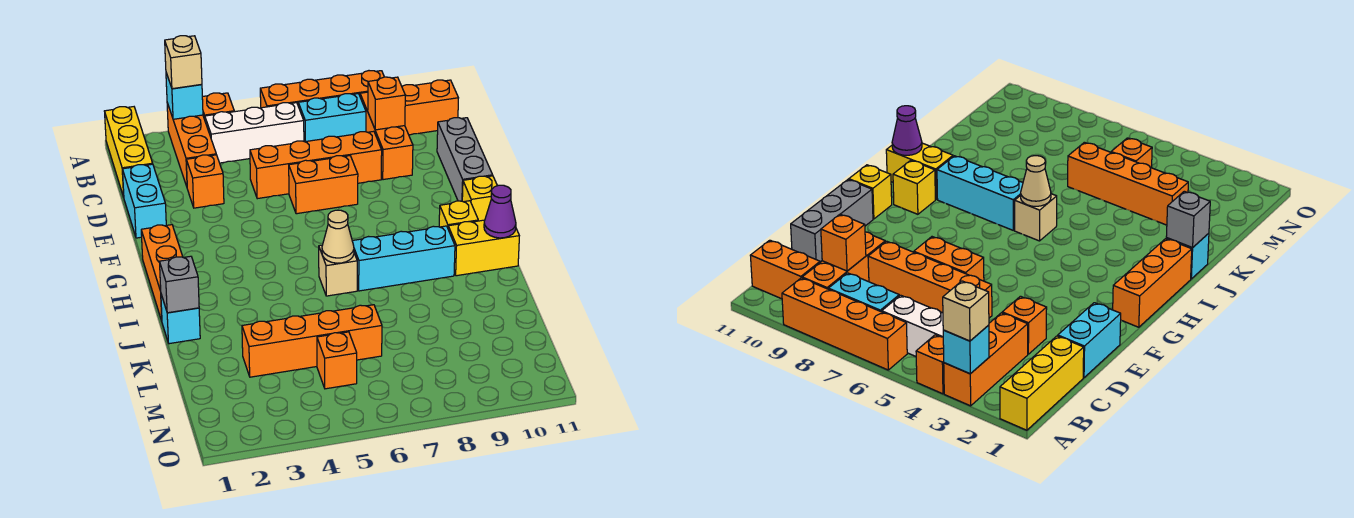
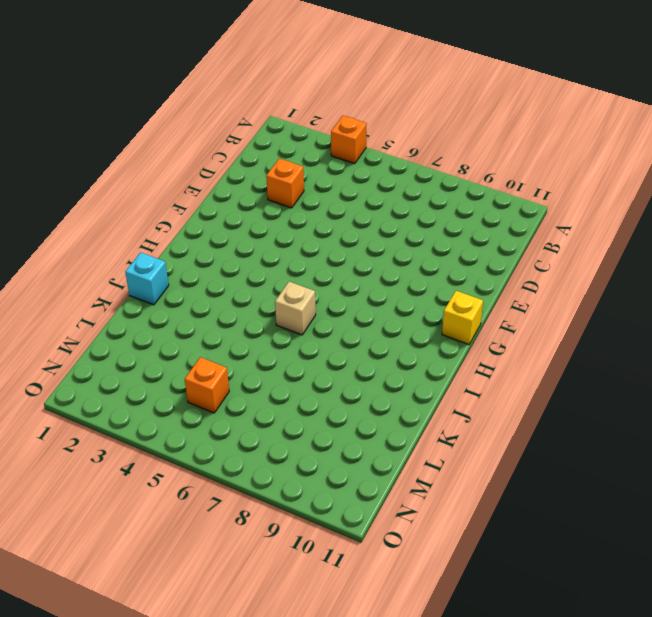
none -> yellow 1x3 brick [105,107,153,197]
none -> orange 1x3 brick [167,103,216,186]
none -> orange 1x4 brick [260,71,384,108]

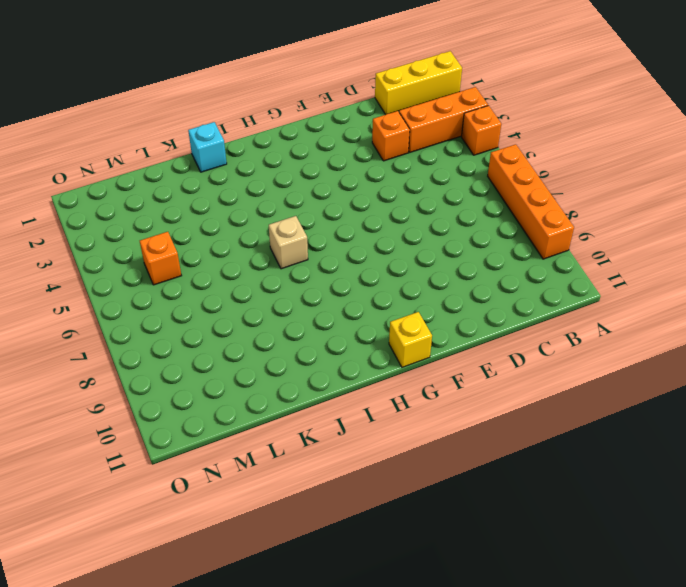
none -> white 1x3 brick [205,103,304,163]
none -> cyan 1x2 brick [298,94,366,142]
none -> orange 1x3 brick [360,92,413,180]

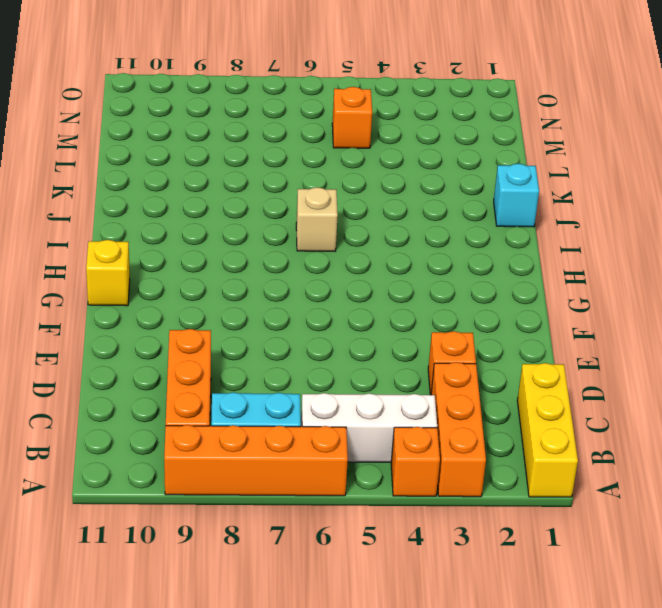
none -> orange 1x2 brick [402,80,458,135]
none -> cyan 1x2 brick [122,164,166,238]
none -> orange 1x4 brick [250,131,382,199]

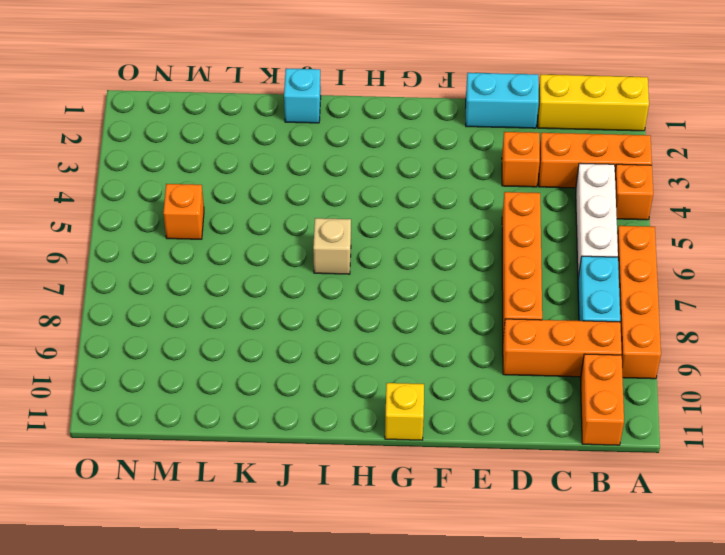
none -> grey 1x3 brick [437,118,493,201]
none -> orange 1x2 brick [289,156,358,214]
none -> orange 1x3 brick [141,225,183,321]

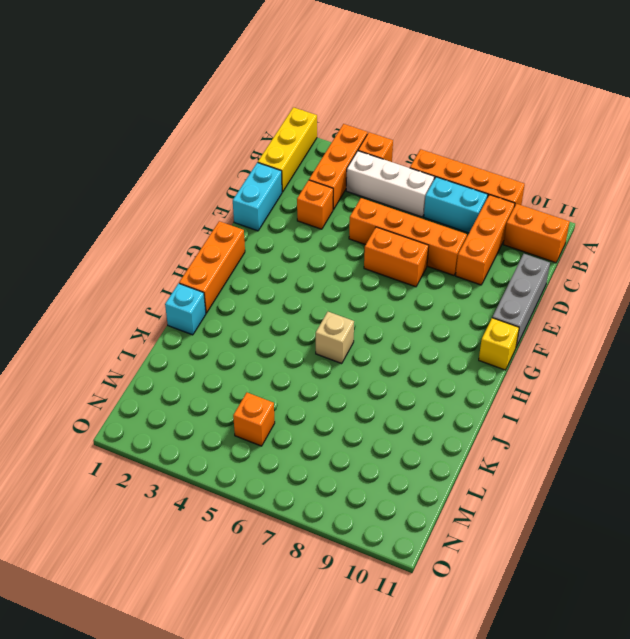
none -> yellow 1x1 brick [439,201,478,227]
none -> cyan 1x3 brick [352,226,455,291]
none -> yellow 1x2 brick [448,220,519,276]

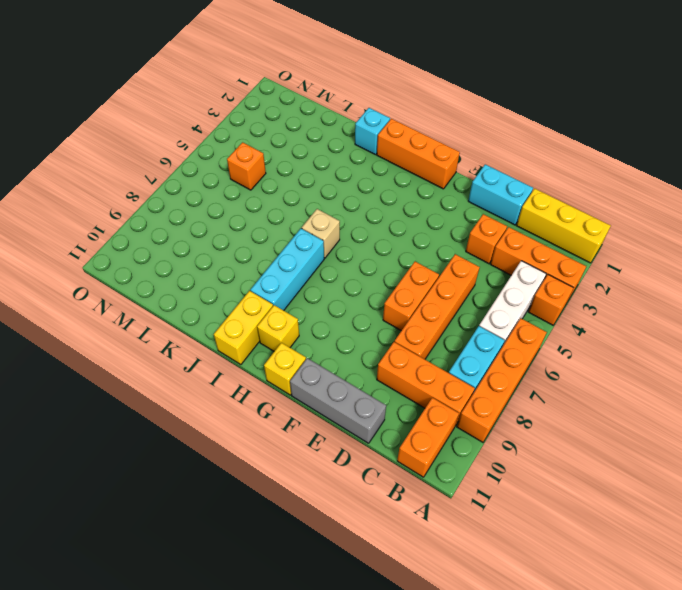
none -> orange 1x4 brick [242,305,382,377]
none -> cyan 1x1 brick [166,73,203,119]
none -> orange 1x1 brick [368,77,405,130]

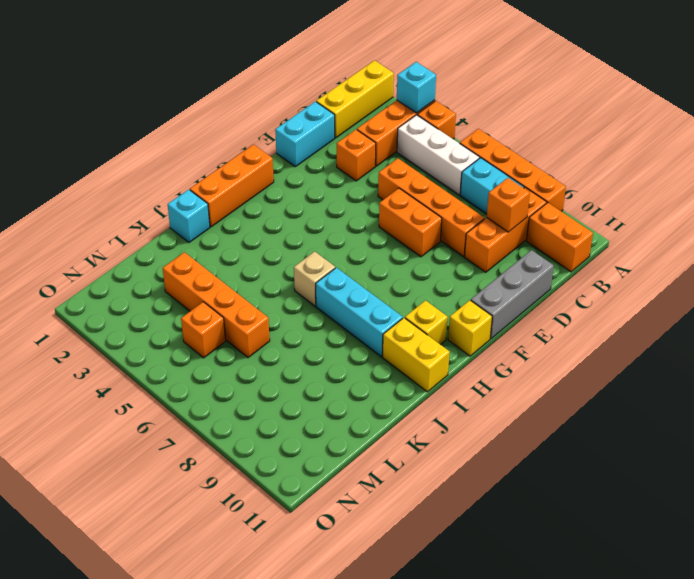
none -> tan 1x1 cone [322,210,354,263]
none -> purple 1x1 cone [484,185,516,238]
none -> grey 1x1 brick [160,256,199,313]

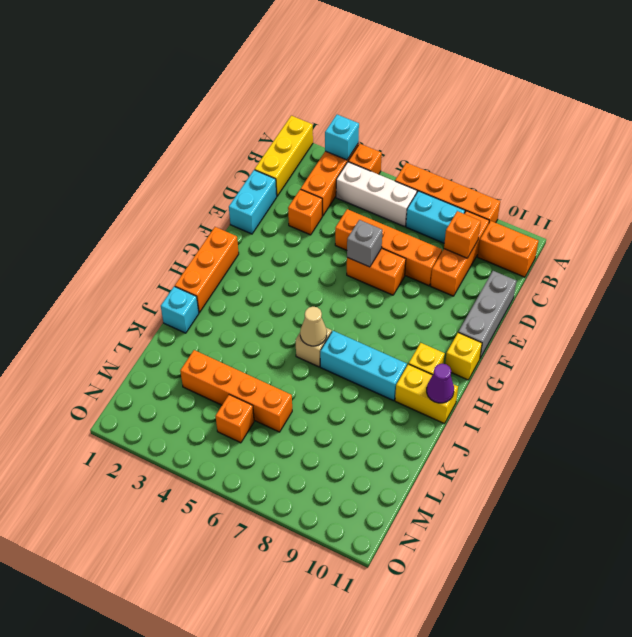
grey 1x1 brick [347,220,382,267] -> grey 1x1 brick moved to [160,256,199,313]
none -> tan 1x1 brick [165,36,202,89]

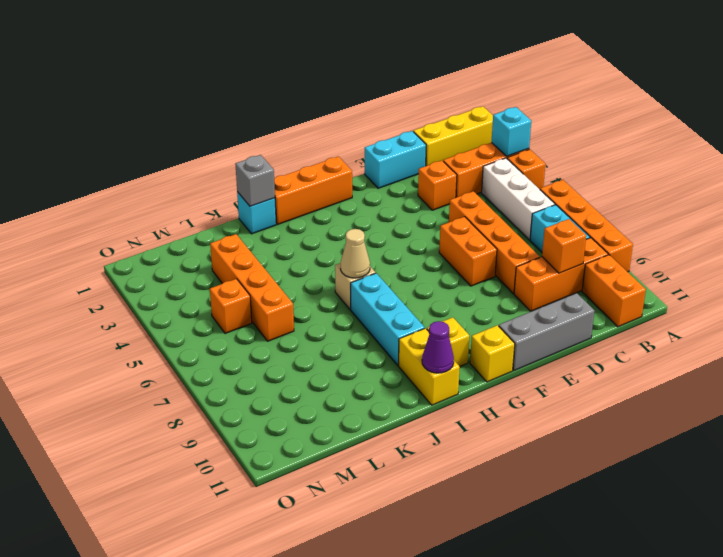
none -> tan 1x1 brick [165,36,202,89]

